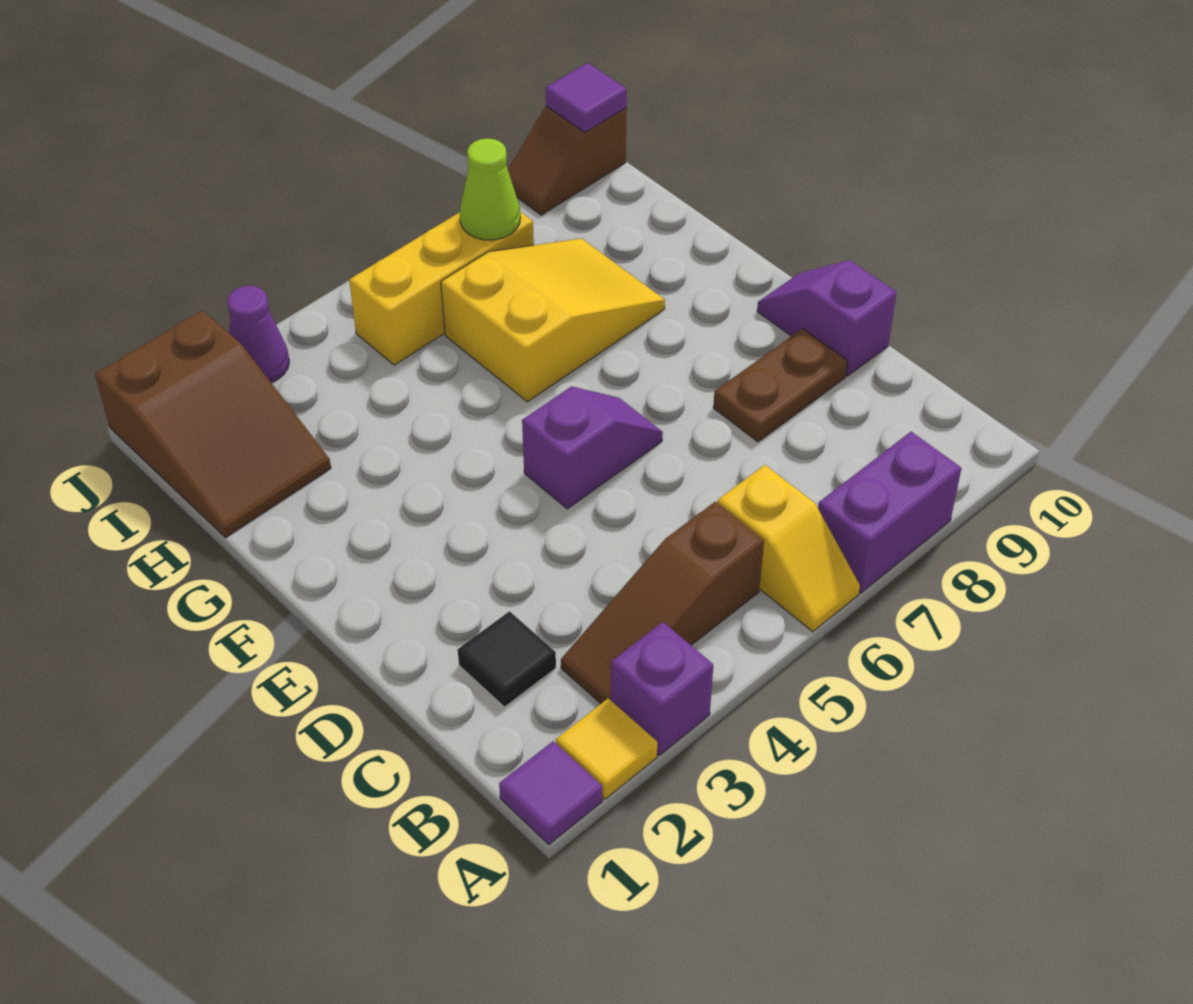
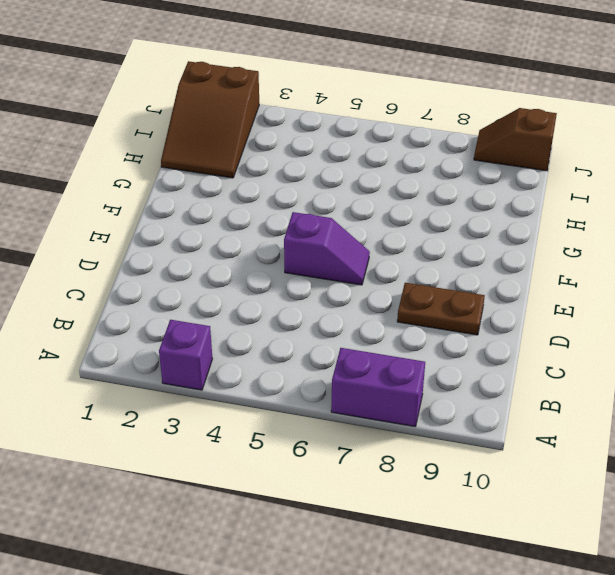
none -> purple 1x1 tile [499,741,602,845]
none -> yellow 1x1 tile [556,698,658,799]
none -> yellow 1x2 slope [717,465,860,632]

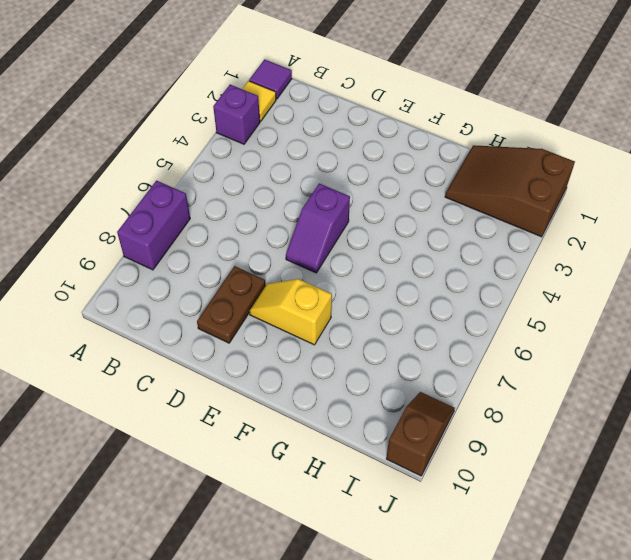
yellow 1x2 slope [249,279,332,345] -> yellow 1x2 slope moved to [717,465,860,632]
none -> brown 1x3 slope [561,502,764,703]
none -> black 1x1 tile [458,611,556,707]
none -> purple 1x2 slope [757,260,897,376]

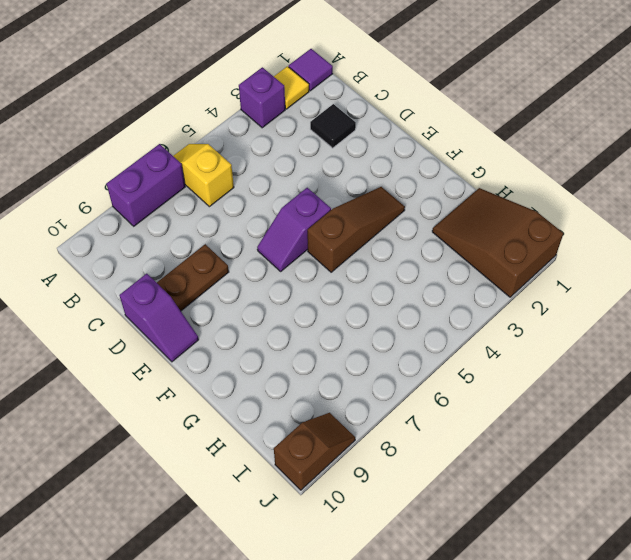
brown 1x3 slope [307,187,405,272] -> brown 1x3 slope moved to [561,502,764,703]
none -> yellow 2x3 slope [441,238,665,402]
none -> yellow 1x3 brick [349,212,534,365]
none -> purple 1x1 cone [227,286,289,383]

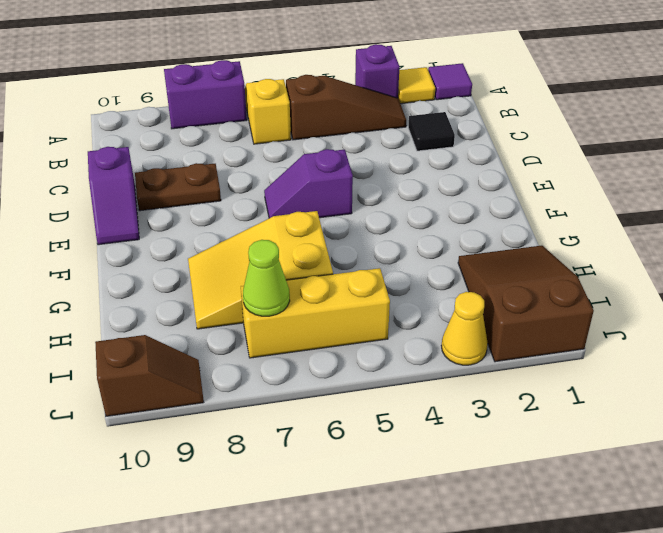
yellow 1x1 cone [441,292,488,365] -> purple 1x1 cone [227,286,289,383]
none -> purple 1x1 tile [546,63,627,132]

